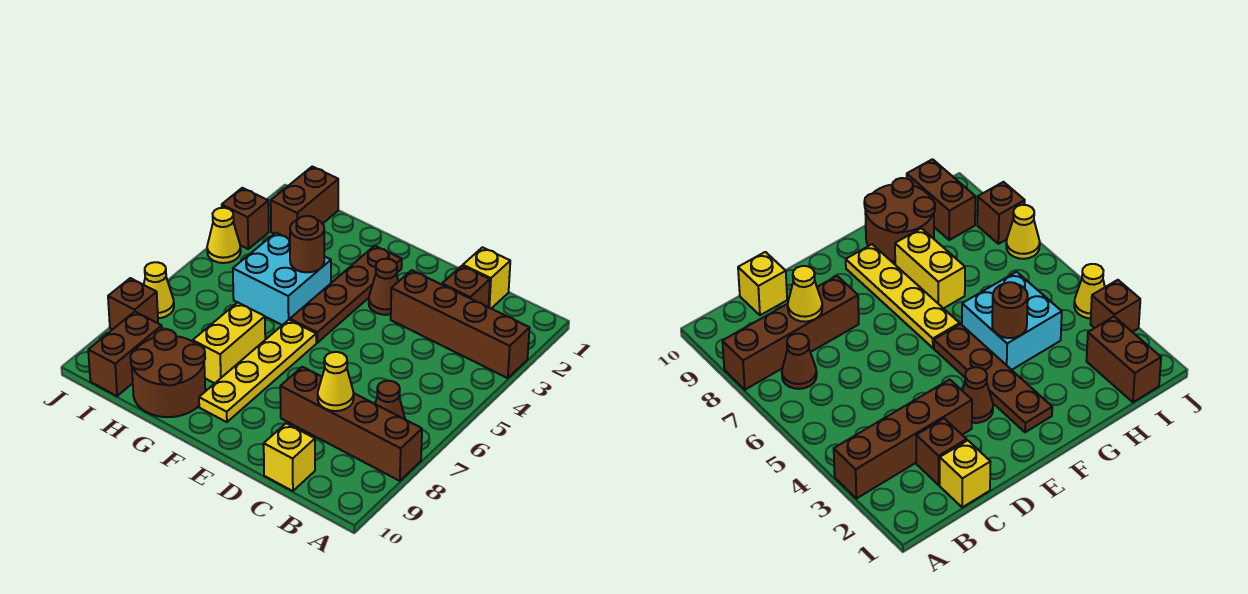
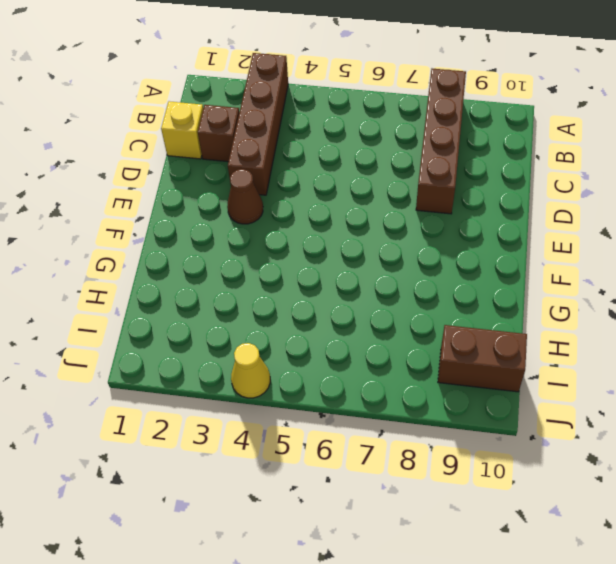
none -> brown 1x1 cone [375,381,405,419]
none -> yellow 1x1 brick [264,423,315,491]
none -> brown 1x4 plate [290,246,402,343]

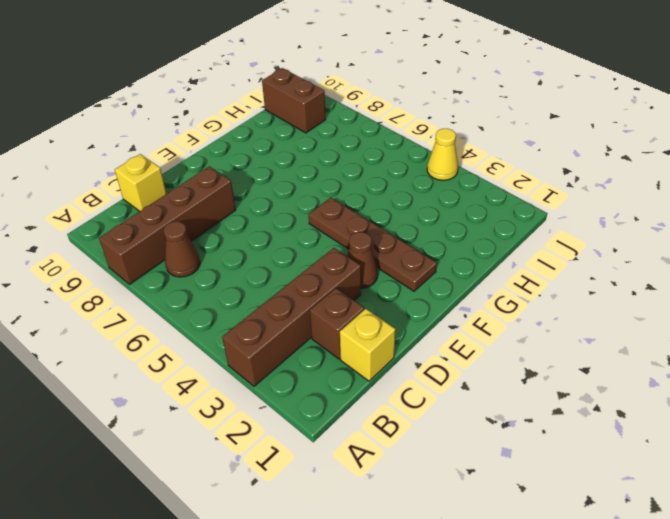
none -> yellow 1x4 plate [199,320,316,422]
none -> cyan 2x2 brick [233,233,331,325]
none -> yellow 1x2 brick [193,302,265,383]

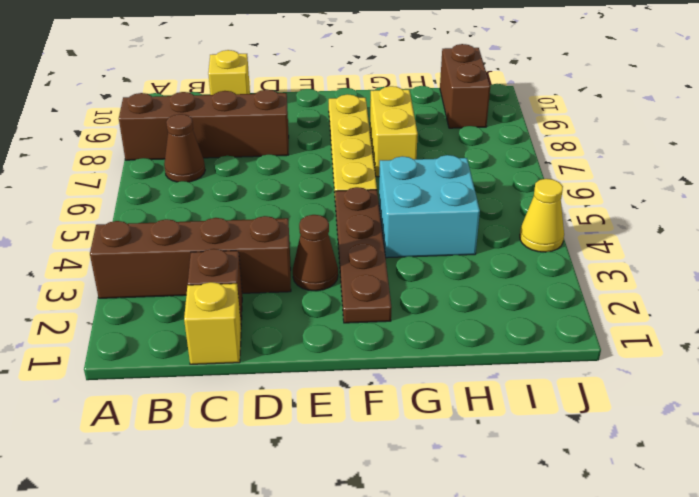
none -> brown 2x2 round brick [130,329,205,417]
none -> brown 1x2 brick [271,167,338,239]
none -> brown 1x1 brick [222,188,269,249]

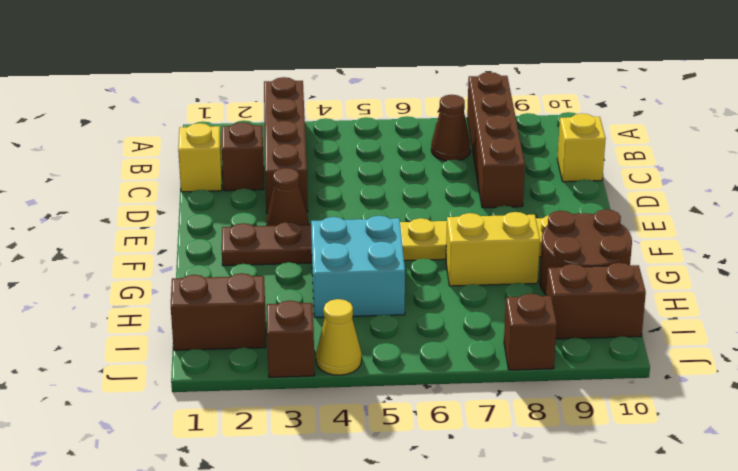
none -> yellow 1x1 cone [144,262,174,318]
none -> yellow 1x1 cone [318,352,354,411]
none -> brown 1x1 round brick [290,216,324,272]

